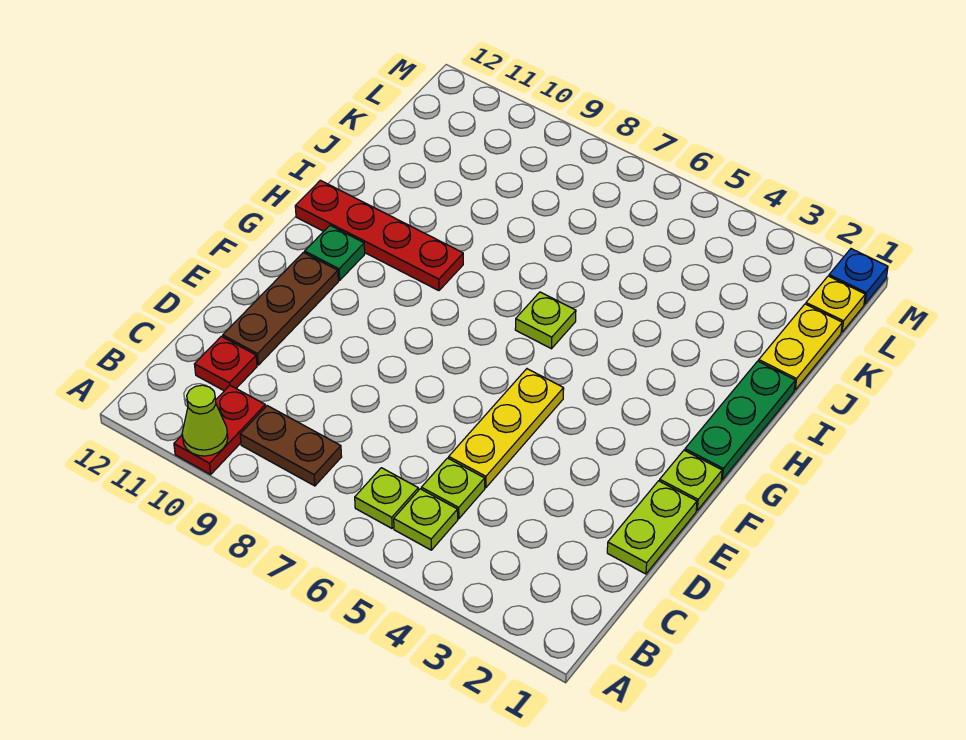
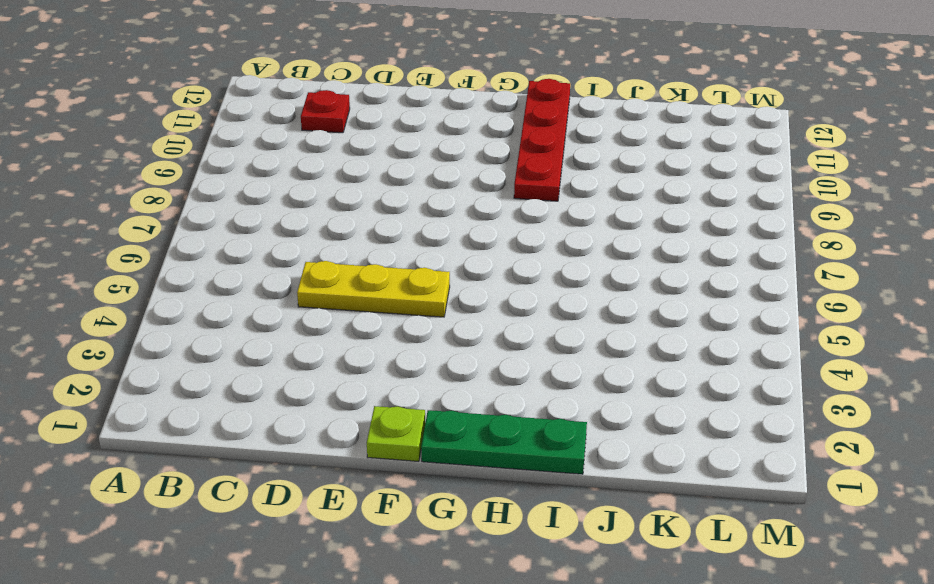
none -> red 1x2 plate [174,386,265,474]
none -> lime 1x1 plate [394,489,458,550]
none -> lime 1x1 plate [355,468,418,528]

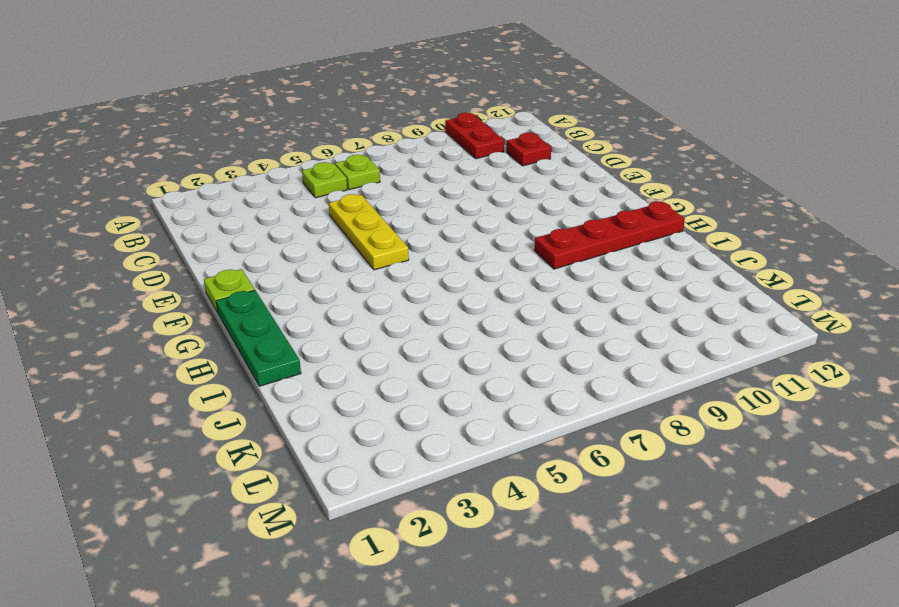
none -> brown 1x2 plate [240,406,342,486]
none -> lime 1x1 plate [421,458,485,519]
none -> lime 1x2 plate [607,481,697,574]

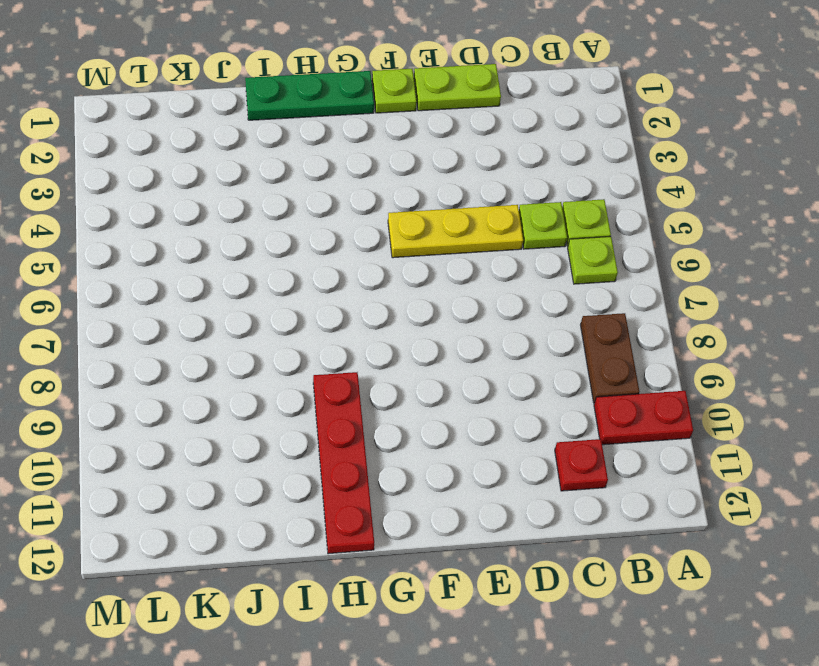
none -> brown 1x3 plate [223,252,338,365]
none -> green 1x1 plate [305,226,365,280]
none -> lime 1x1 plate [515,292,576,349]

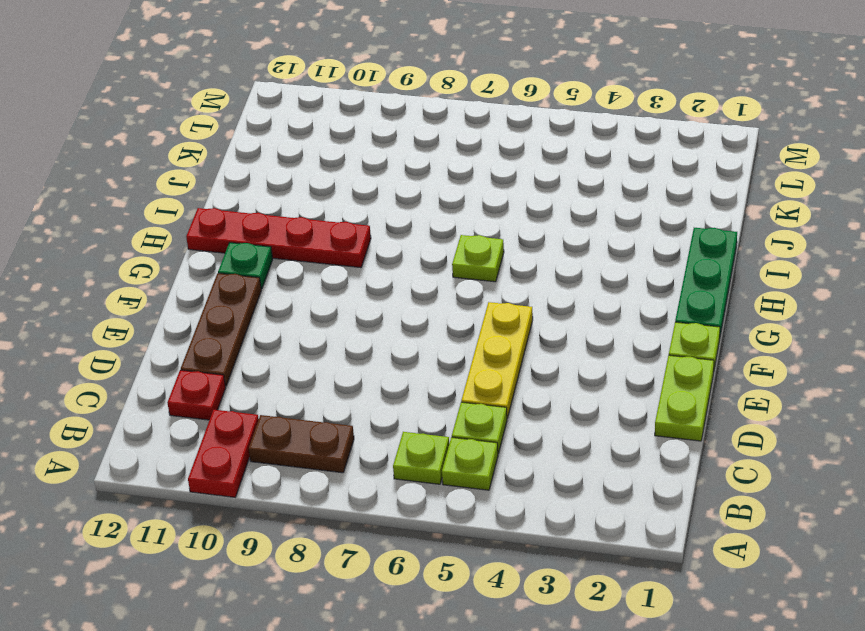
none -> yellow 1x2 plate [759,304,842,390]
none -> yellow 1x1 plate [806,276,865,332]
none -> blue 1x1 plate [829,249,888,304]

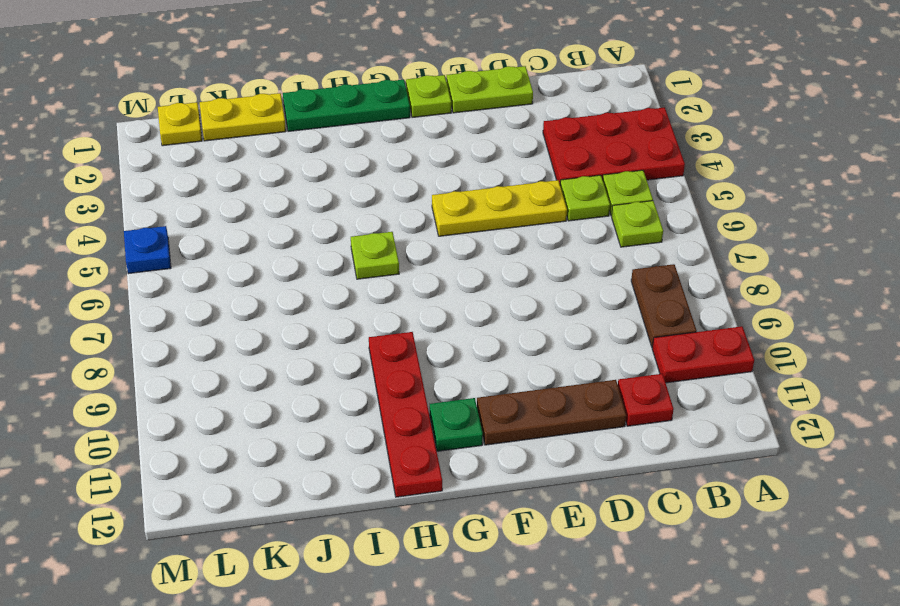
red 2x3 plate [543,107,685,183] -> none
blue 1x1 plate [124,226,171,274] -> blue 1x1 plate moved to [829,249,888,304]
none -> lime 1x1 cone [182,385,228,456]

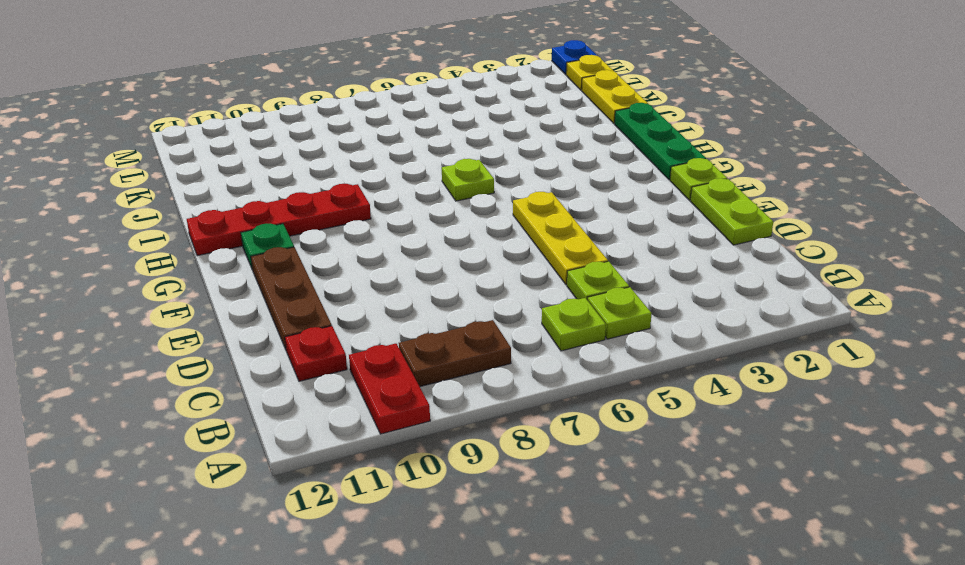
none -> lime 1x1 cone [182,385,228,456]

